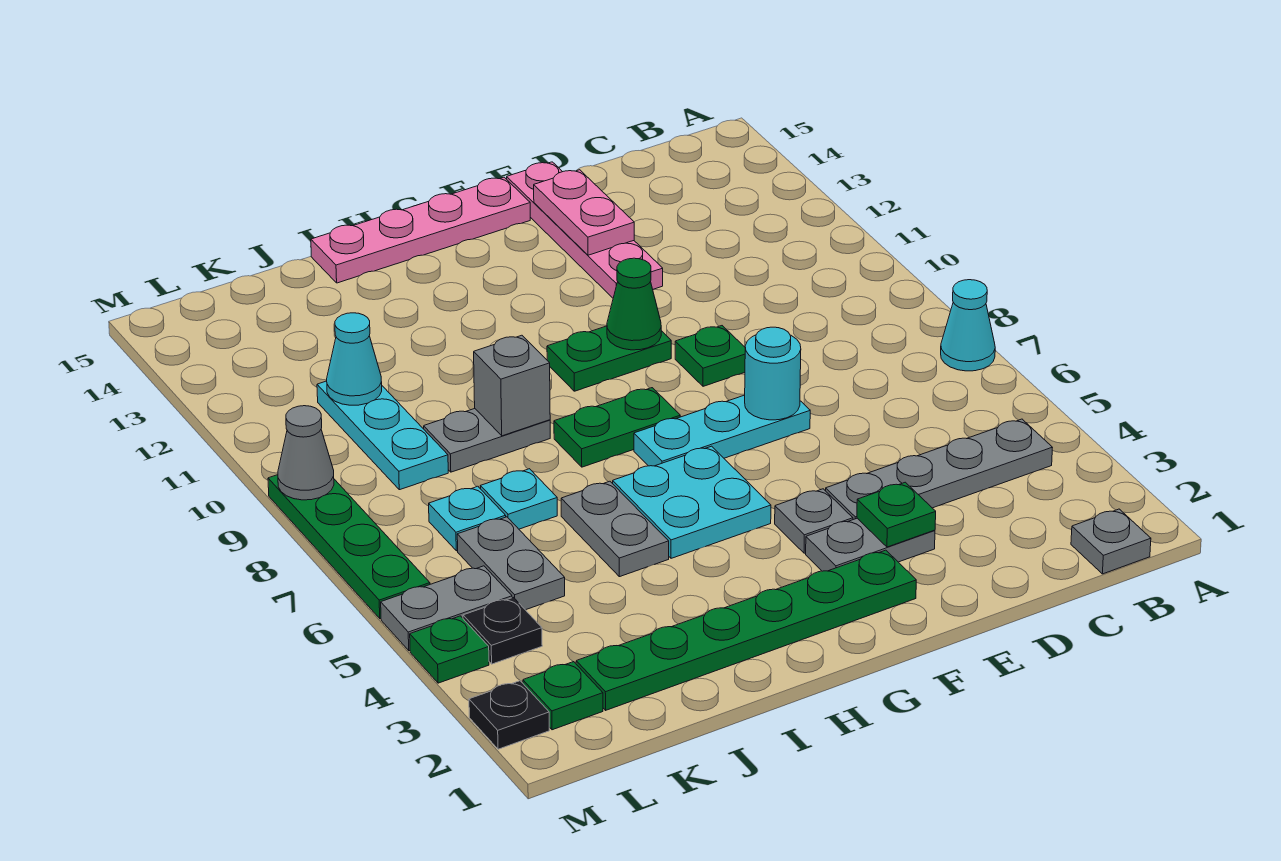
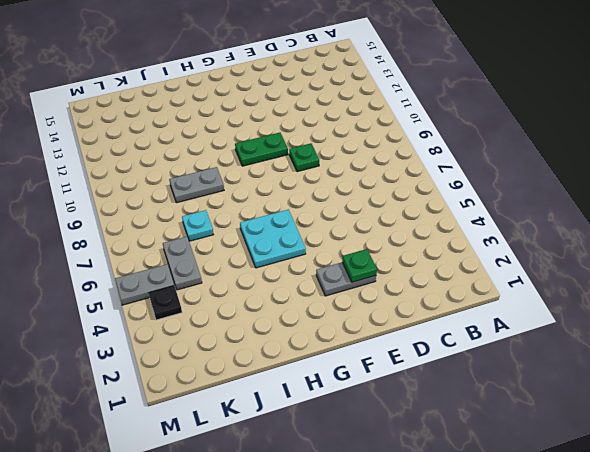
none -> cyan 1x1 cone [941,280,995,371]
none -> grey 1x1 plate [1071,509,1151,574]
none -> grey 1x4 plate [826,419,1052,520]
none -> cyan 1x3 plate [634,395,810,466]

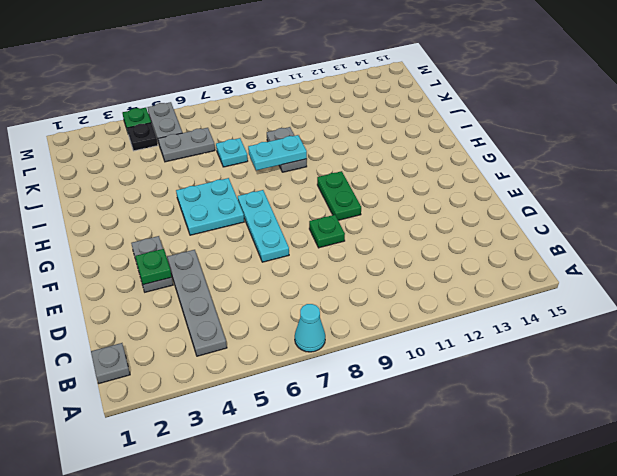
cyan 1x2 plate [248,135,307,170] -> grey 1x1 brick [474,335,550,436]
none -> pink 1x4 plate [507,162,663,298]
none -> green 1x6 plate [576,550,916,710]
none -> grey 1x1 plate [775,489,853,553]
none -> pink 1x4 plate [311,177,530,283]

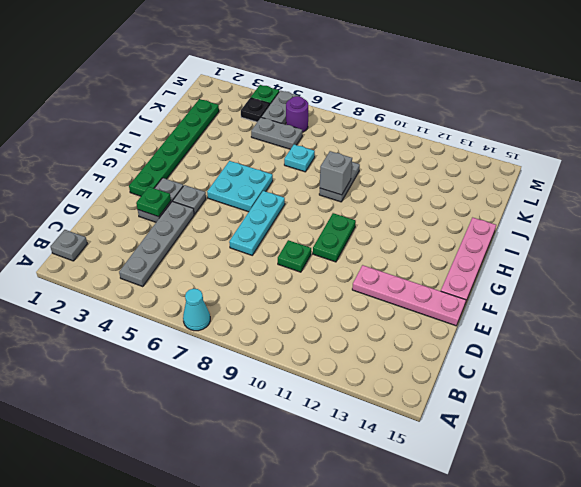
purple 1x1 round brick [286,96,308,132] -> none
none -> green 1x2 plate [554,388,680,467]
none -> grey 1x2 plate [561,481,669,577]
none -> cyan 1x1 plate [429,486,506,551]
none -> cyan 1x3 plate [317,381,448,490]

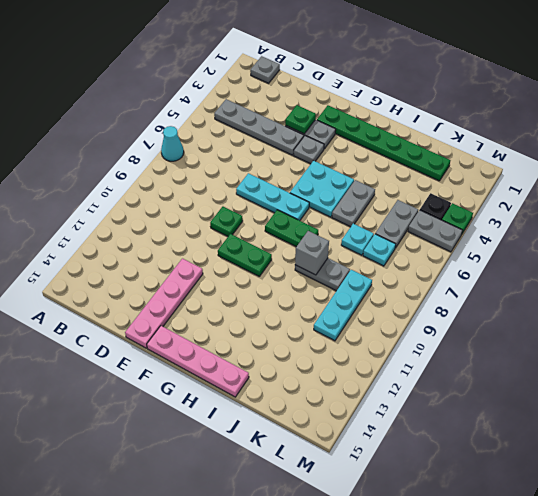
none -> green 1x1 plate [523,662,603,730]
none -> black 1x1 plate [469,681,549,749]
none -> green 1x4 plate [268,475,430,619]
none -> cyan 1x1 round brick [745,327,801,420]

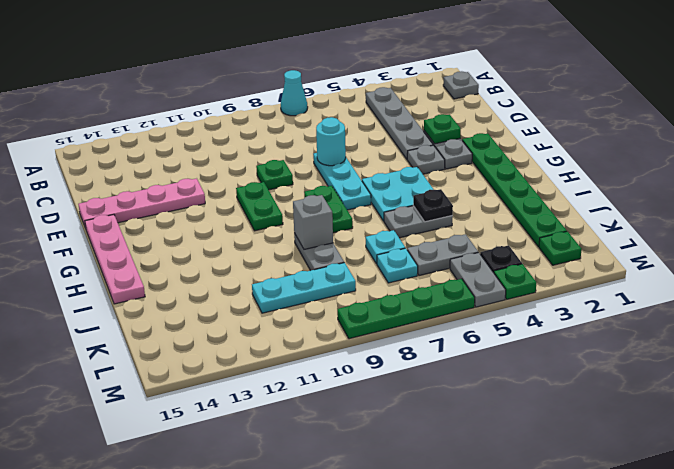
black 1x1 plate [413,189,453,222] -> black 1x1 plate moved to [469,681,549,749]
none -> pink 1x2 plate [534,170,634,255]
none -> green 1x1 cone [607,258,661,350]
none -> cyan 1x1 cone [327,313,382,405]
none -> grey 1x1 cone [278,406,334,500]

